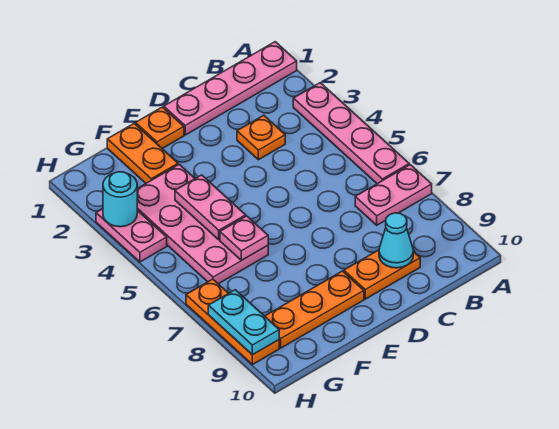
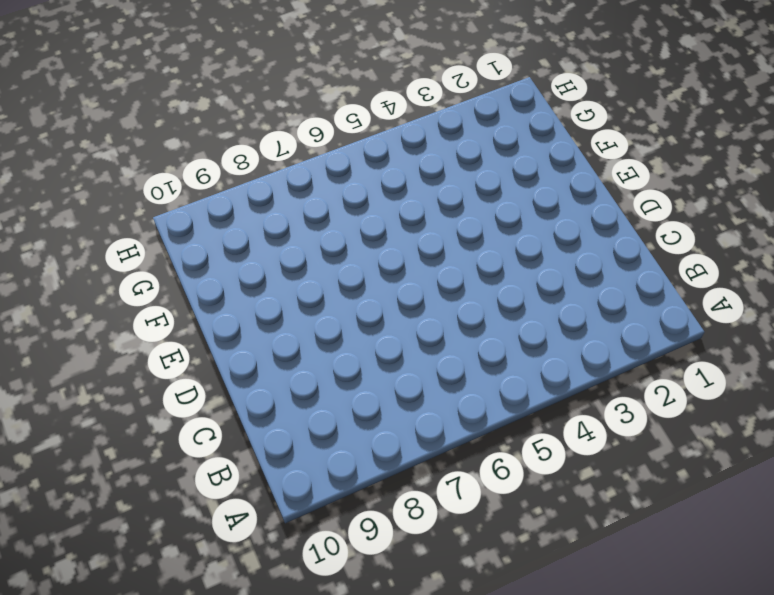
none -> pink 1x4 plate [164,42,297,135]
none -> pink 1x4 plate [293,83,409,184]
none -> pink 1x2 plate [355,165,432,225]

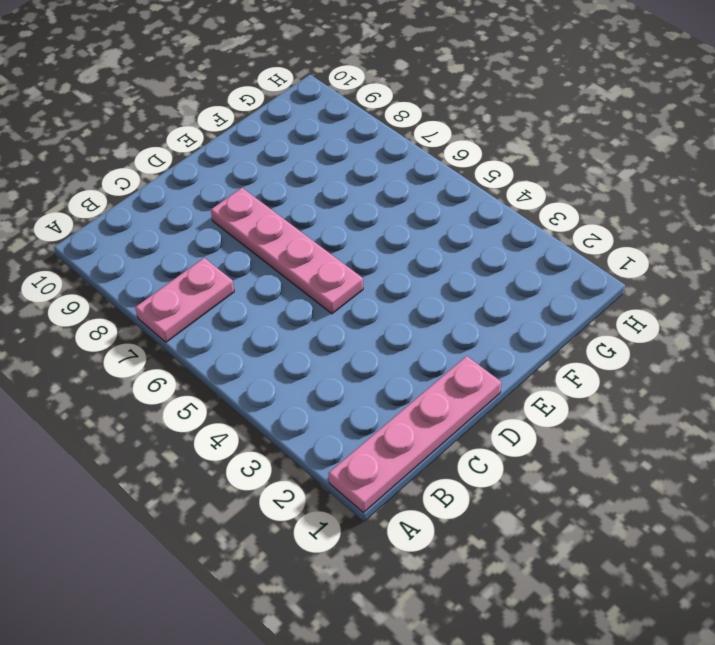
pink 1x4 plate [211,188,363,314] -> pink 1x4 plate moved to [293,83,409,184]
none -> orange 1x1 plate [237,115,285,160]
none -> orange 1x2 plate [344,250,420,299]
none -> orange 1x1 plate [136,107,184,148]

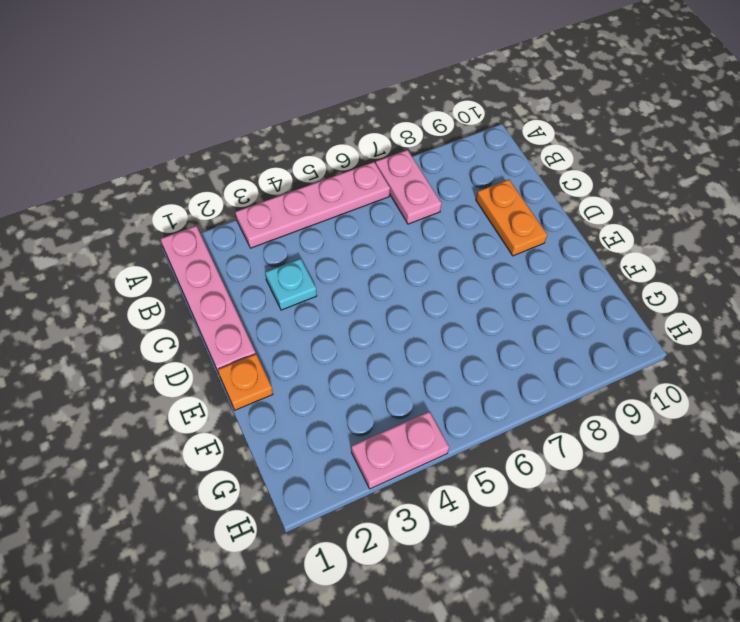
cyan 1x1 plate [265,259,317,310] -> orange 1x1 plate [237,115,285,160]
none -> orange 1x3 plate [265,271,364,348]
none -> orange 1x2 plate [107,124,178,183]
none -> pink 2x4 plate [137,165,268,284]

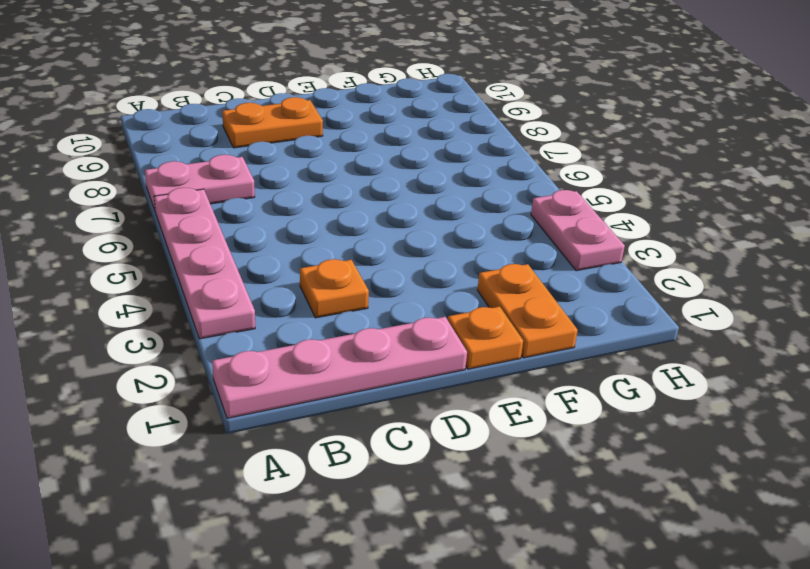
none -> orange 1x3 plate [265,271,364,348]
none -> pink 2x4 plate [137,165,268,284]
none -> orange 1x3 plate [186,279,279,365]

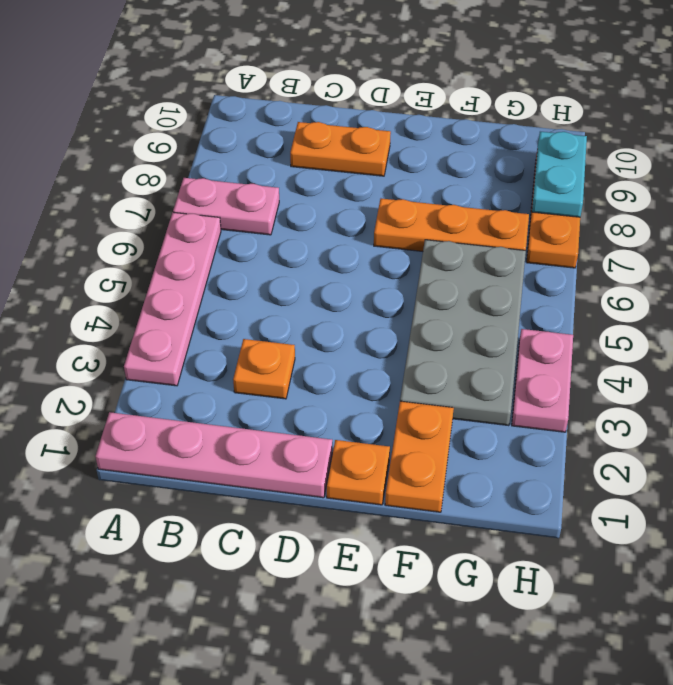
orange 1x3 plate [374,198,529,251] -> orange 1x3 plate moved to [265,271,364,348]
grey 2x4 plate [400,240,526,426] -> pink 2x4 plate [137,165,268,284]
none -> cyan 1x1 cone [379,213,413,268]
none -> pink 1x2 plate [175,175,246,240]
none -> pink 1x1 plate [220,216,268,260]

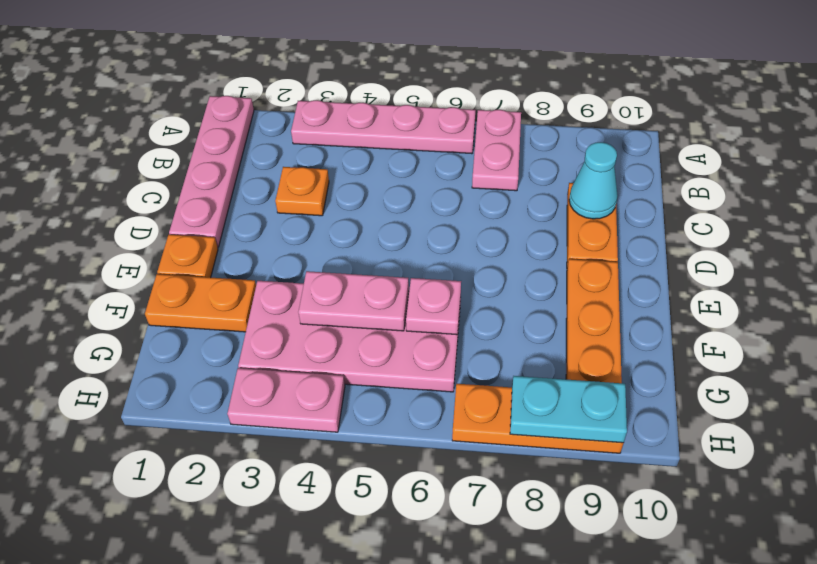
none -> cyan 1x1 round brick [103,172,137,227]

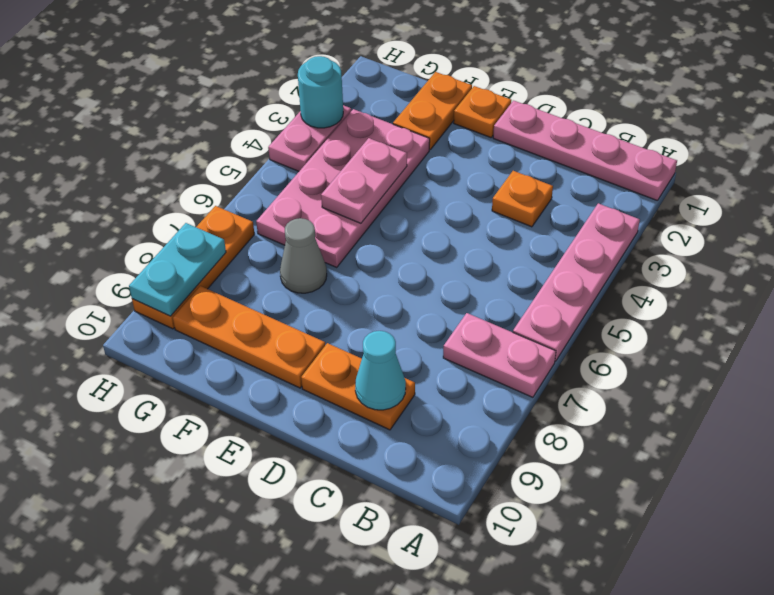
grey 1x1 cone [280,218,327,293] -> none
none -> pink 1x1 plate [220,216,268,260]

